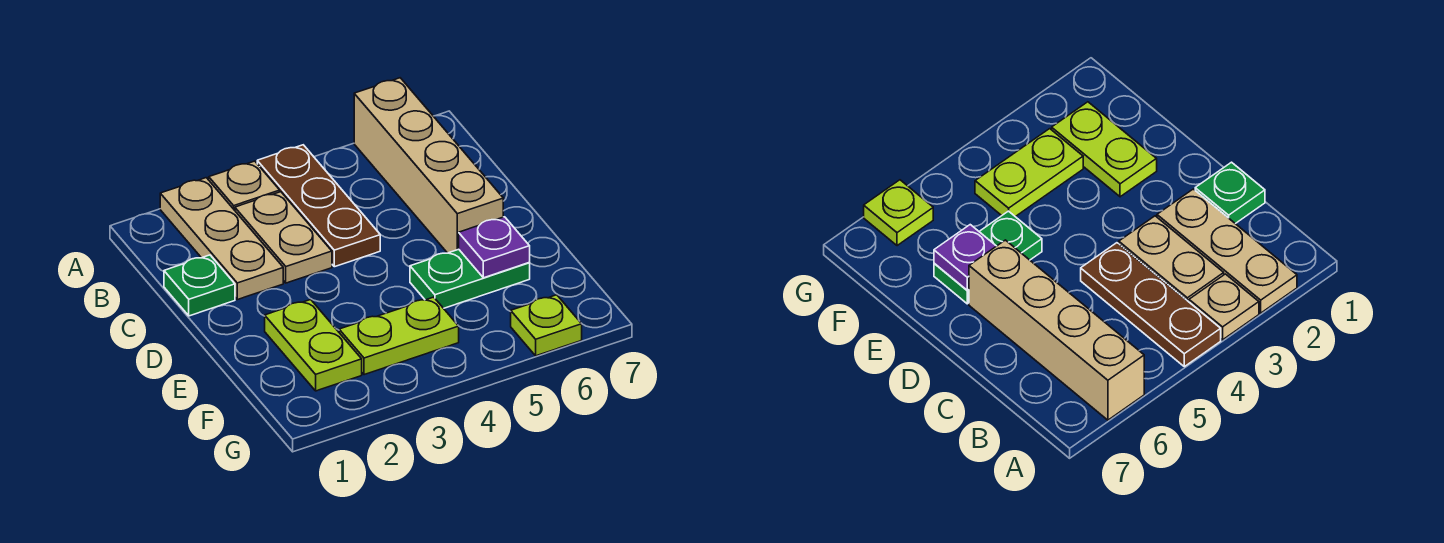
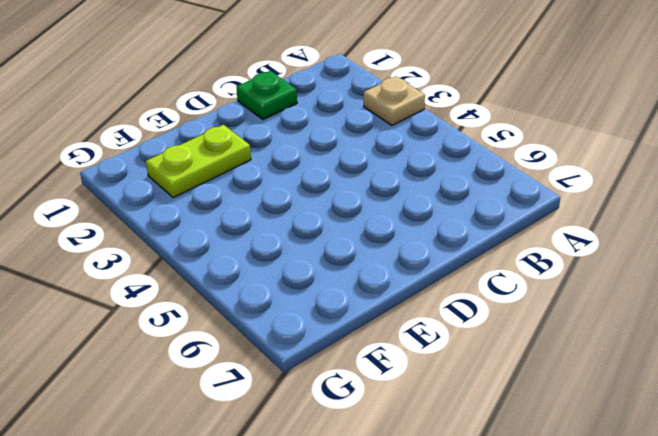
none -> tan 1x3 plate [160,178,283,300]
none -> brown 1x3 plate [257,145,380,267]

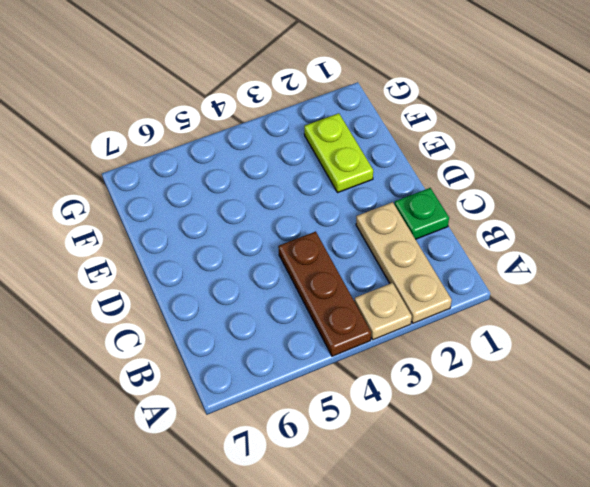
none -> tan 1x4 brick [354,78,503,253]
none -> tan 1x2 plate [235,192,332,283]

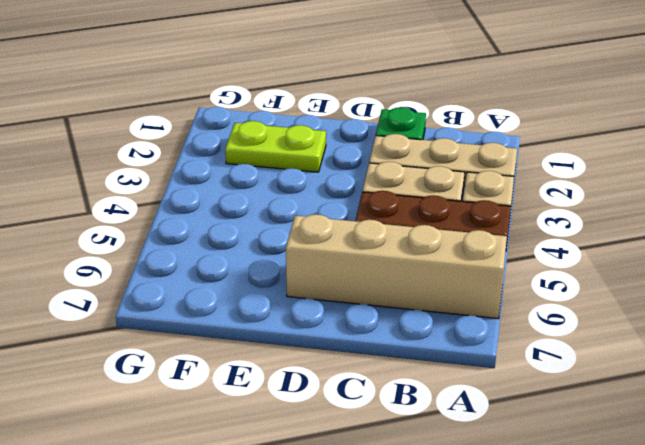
none -> green 1x2 plate [410,249,530,308]
none -> lime 1x2 plate [339,297,459,375]

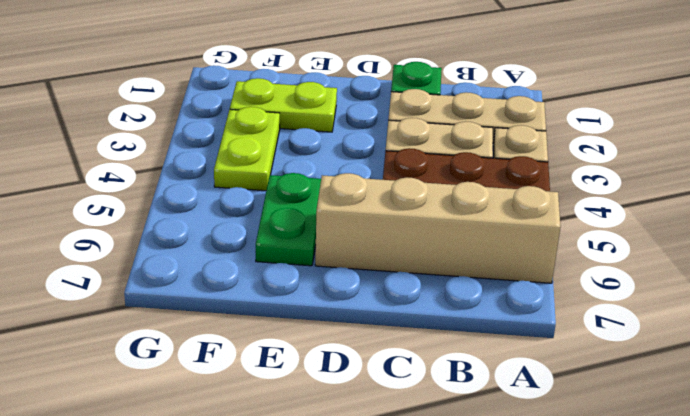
none -> lime 1x1 plate [511,295,582,356]
none -> purple 1x1 plate [459,217,530,278]

